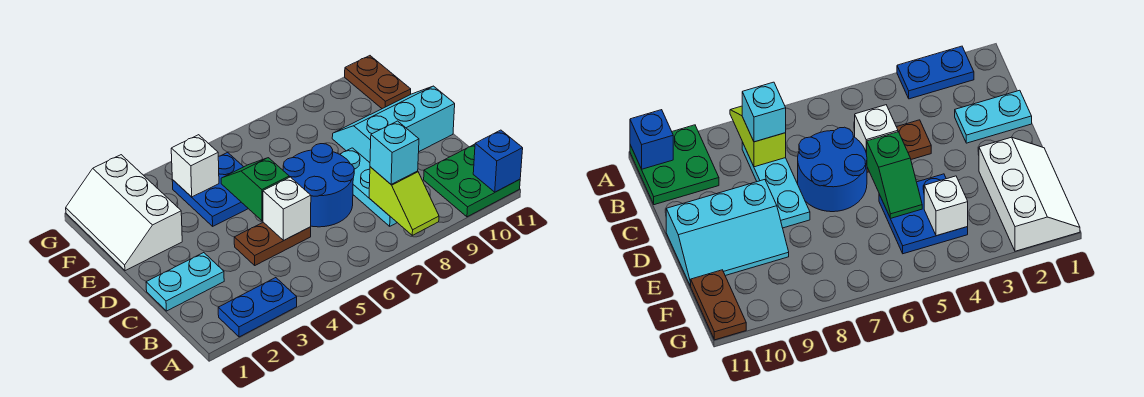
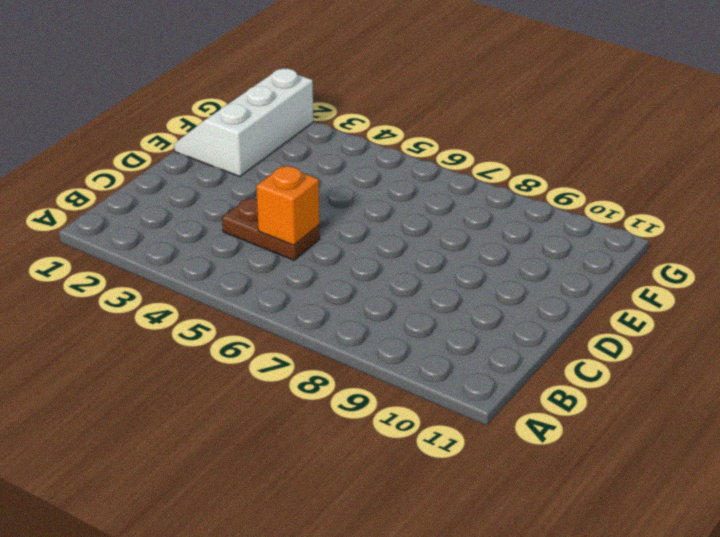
orange 1x1 brick [256,166,319,245] -> white 1x1 brick [263,177,311,240]
none -> blue 1x2 plate [218,278,297,337]
none -> green 2x2 plate [424,144,520,217]
none -> cyan 1x3 plate [340,148,397,226]

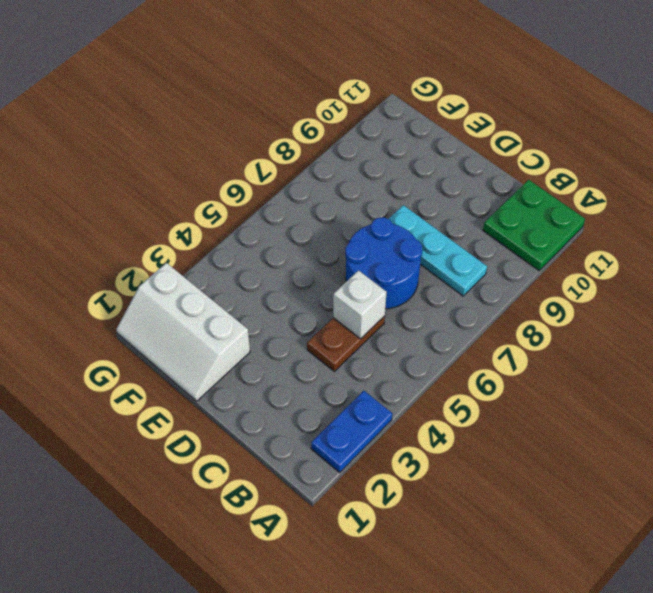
none -> cyan 1x2 plate [146,253,224,311]
none -> cyan 2x3 slope [332,86,455,163]
none -> blue 2x2 plate [172,153,248,226]

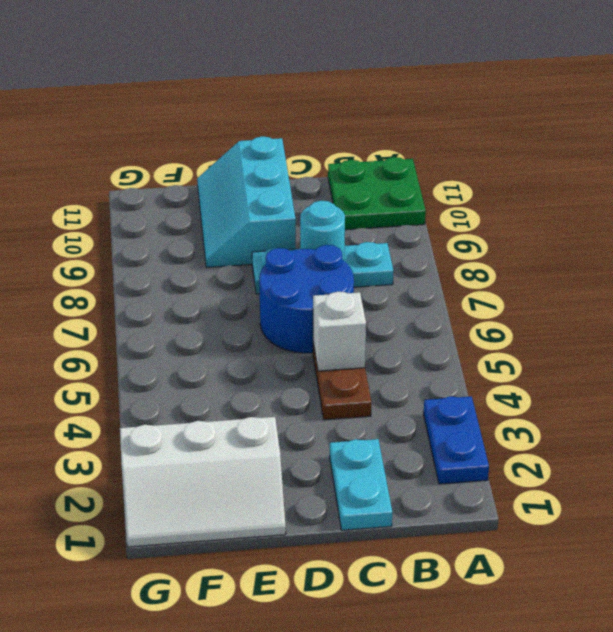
cyan 1x1 round brick [300,201,345,260] -> none
none -> blue 2x2 plate [172,153,248,226]
none -> brown 1x2 plate [345,56,411,109]
none -> lime 1x2 slope [369,167,439,235]

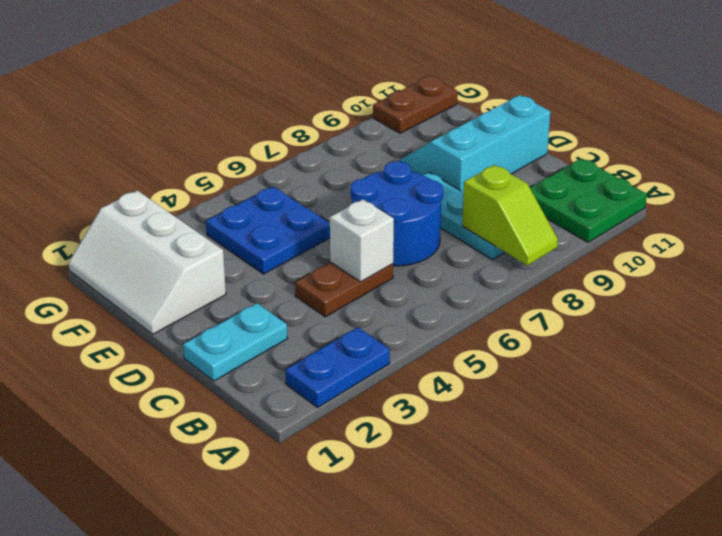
brown 1x2 plate [373,76,458,133] -> brown 1x2 plate turned to [345,56,411,109]
none -> blue 1x1 brick [473,130,523,192]
none -> green 1x2 slope [221,158,289,221]
none -> white 1x1 brick [171,135,219,197]

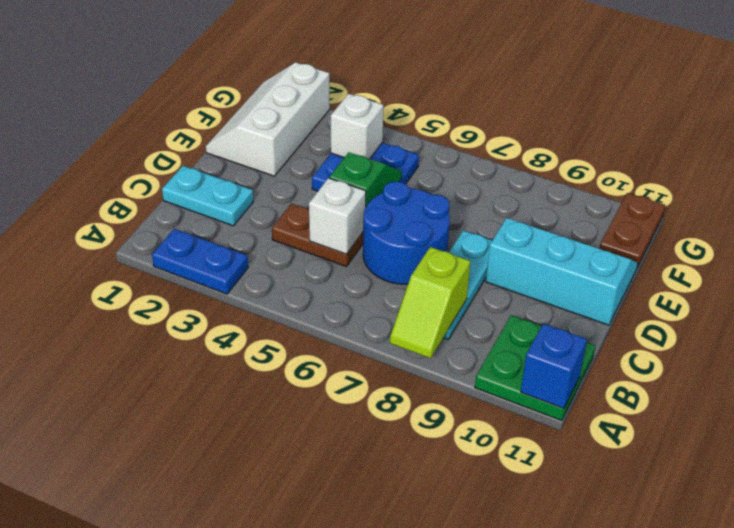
none -> cyan 1x1 brick [370,121,419,184]

